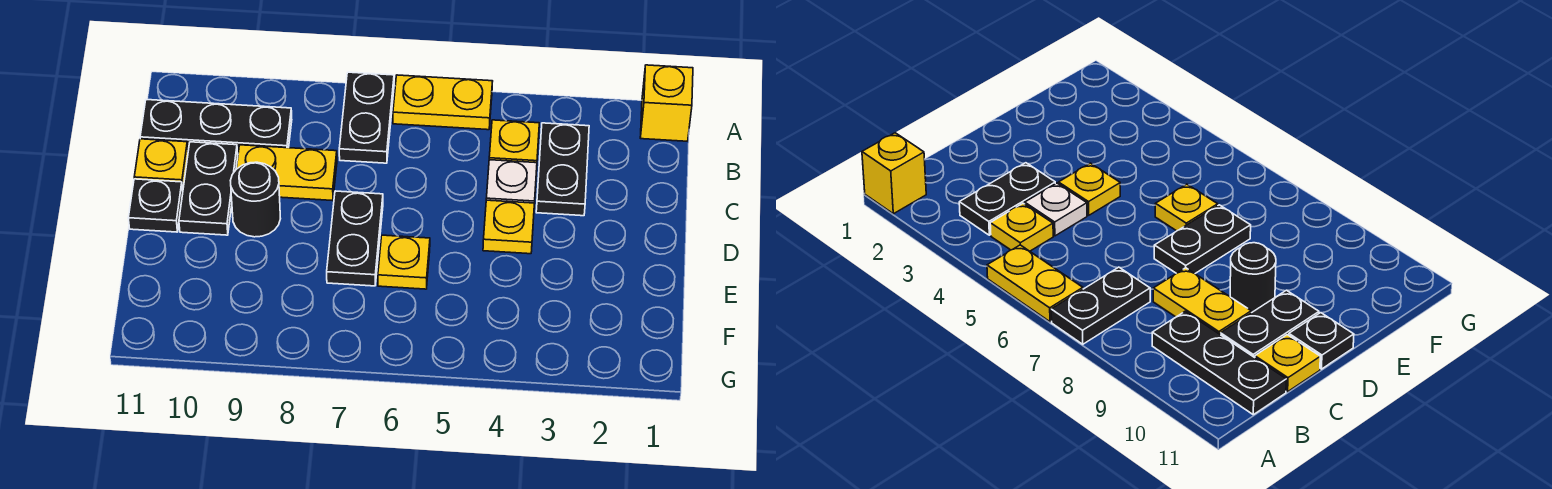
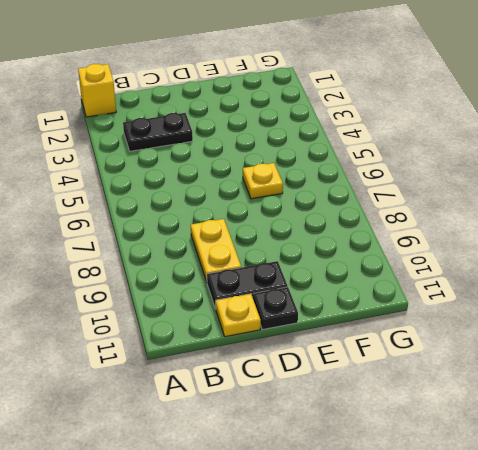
none -> yellow 1x2 plate [393,75,493,130]
none -> black 1x2 plate [339,72,394,163]
none -> yellow 1x1 plate [489,120,539,163]

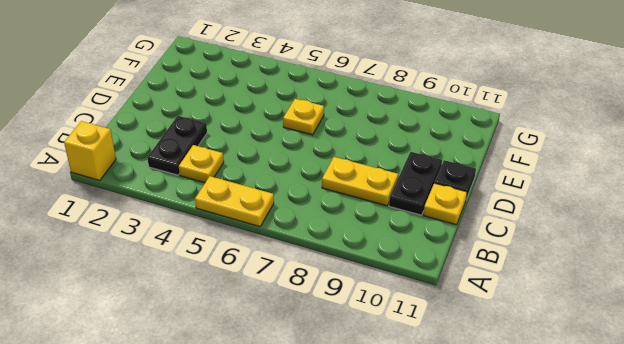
none -> black 1x2 plate [339,72,394,163]
none -> black 1x3 plate [140,100,292,153]
none -> white 1x1 plate [486,160,537,203]

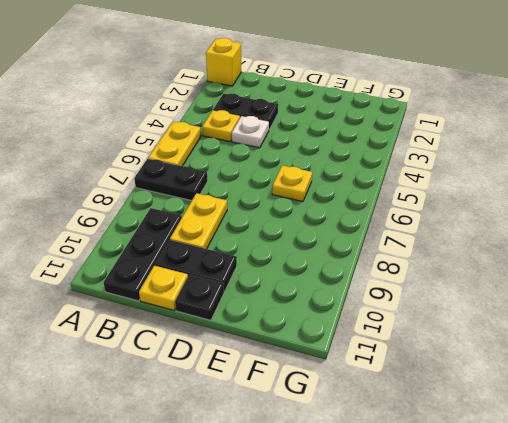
none -> yellow 1x1 plate [483,200,534,254]
none -> black 1x2 plate [327,191,383,286]
none -> black 1x1 round brick [230,162,281,237]

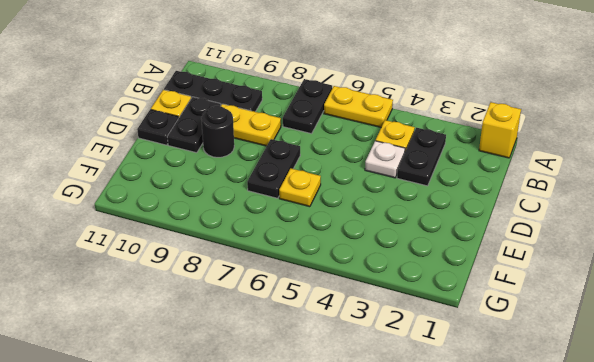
none -> yellow 1x1 plate [483,200,534,254]

